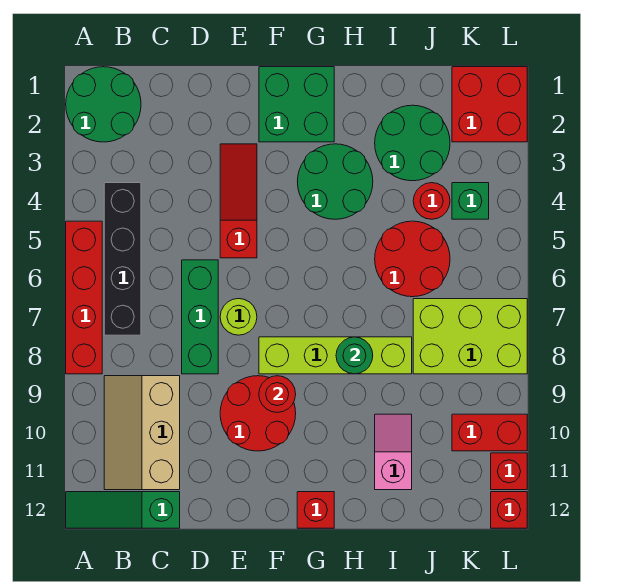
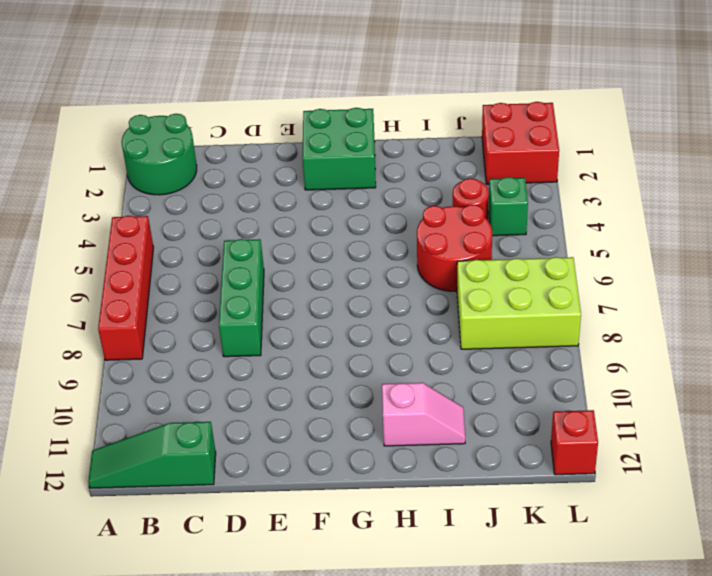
pink 1x2 slope [382,383,465,446] -> pink 1x2 slope turned to [375,414,412,490]
none -> black 1x4 brick [104,183,141,335]
none -> tan 2x3 slope [104,376,180,490]
none -> red 1x3 slope [220,144,257,258]

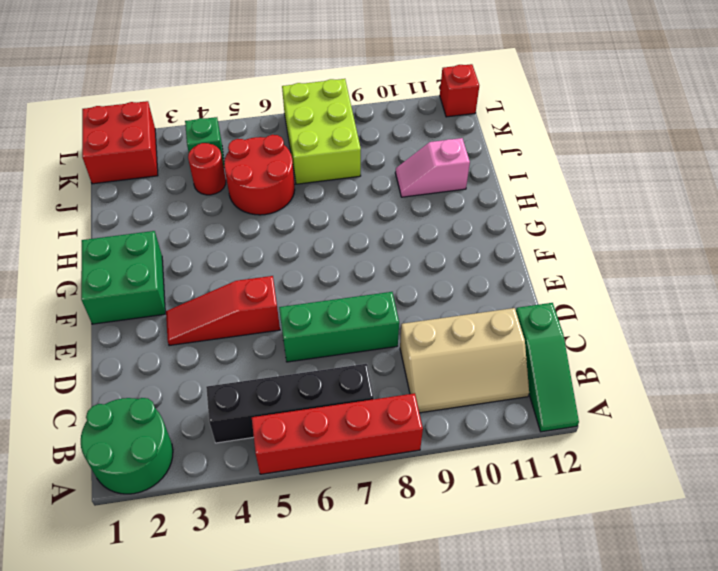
none -> lime 1x1 round brick [220,299,257,335]
none -> red 2x2 round brick [220,376,296,451]
none -> lime 1x4 brick [259,337,412,374]

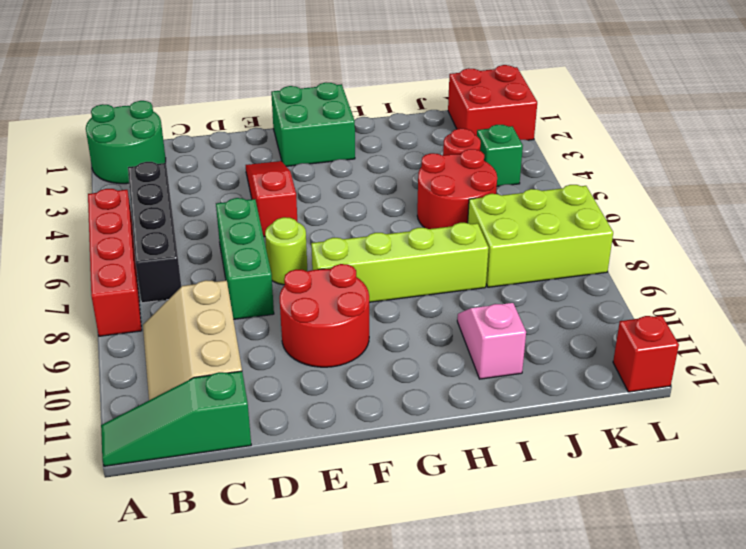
none -> green 2x2 round brick [297,144,373,219]
none -> red 1x1 brick [297,492,334,528]
none -> green 2x2 round brick [375,105,450,181]

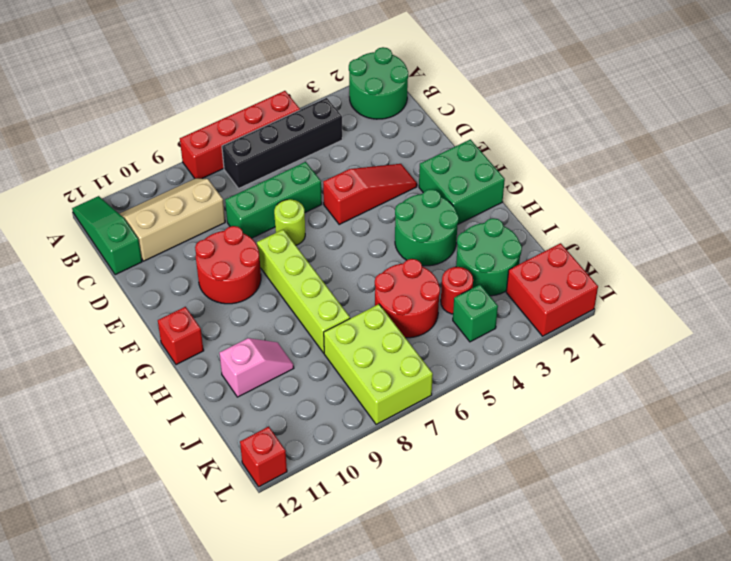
none -> red 1x2 brick [452,414,527,451]
none -> red 1x1 brick [491,453,527,490]
none -> red 1x1 round brick [259,376,296,412]

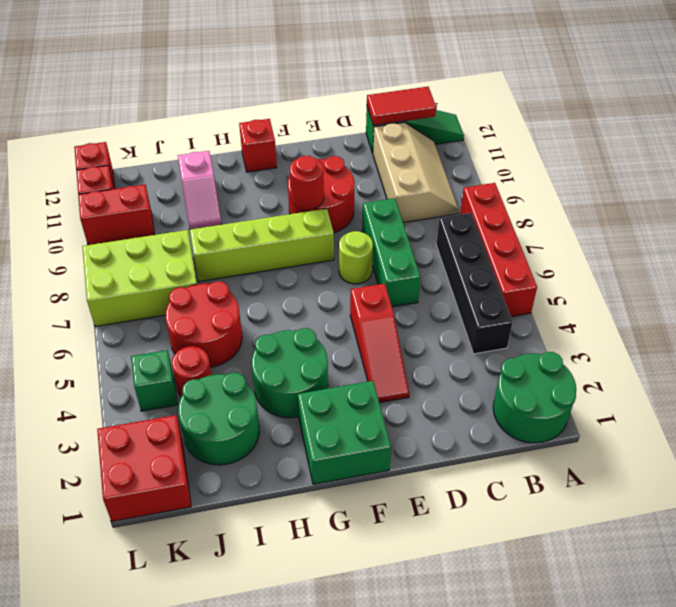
red 1x2 tile [367,87,436,125] -> none
none -> green 1x1 round brick [336,337,373,374]

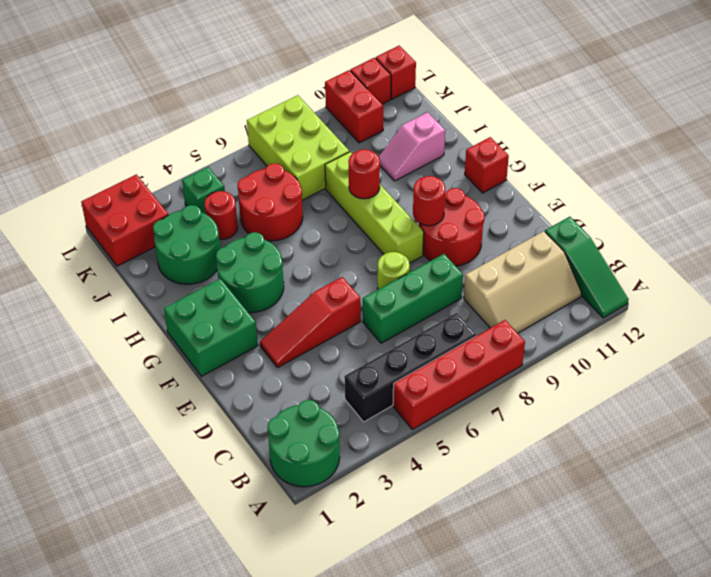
red 1x1 round brick [348,149,380,199] -> green 1x1 round brick [336,337,373,374]

